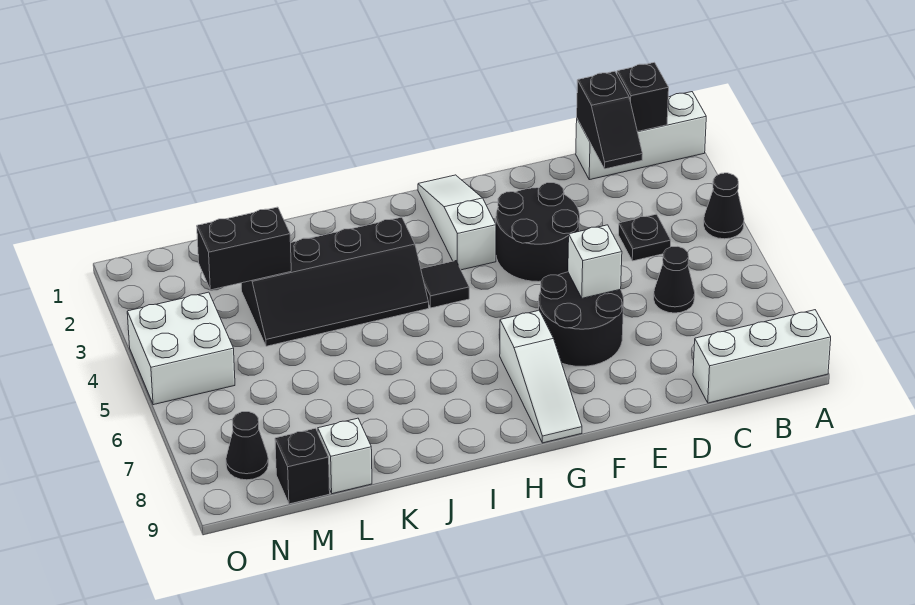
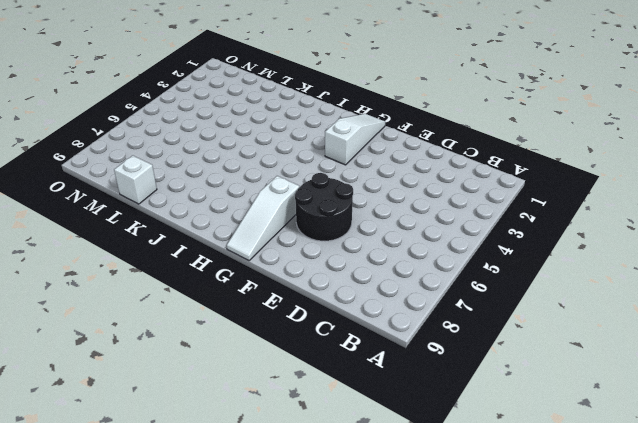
none -> white 1x3 brick [576,92,706,180]
none -> black 1x1 cone [704,173,744,239]
none -> white 1x3 brick [693,310,831,403]

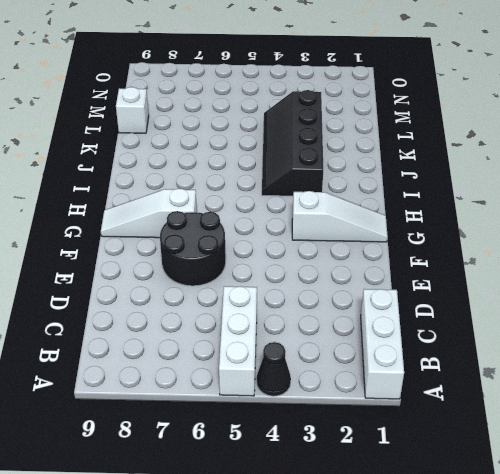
white 1x3 brick [219,286,257,396] -> white 1x3 brick moved to [693,310,831,403]
none -> black 1x1 plate [619,214,671,261]
none -> black 1x1 cone [654,246,695,313]
none -> black 2x2 round brick [496,183,580,282]

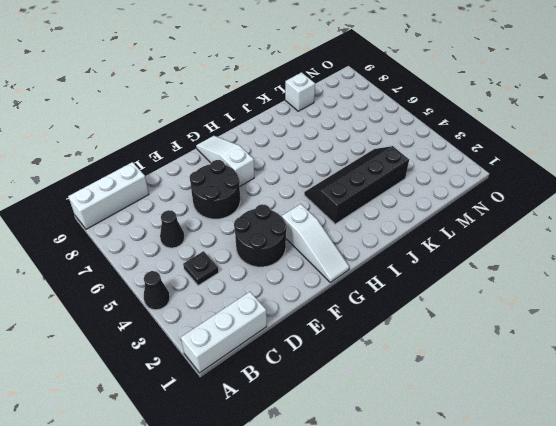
none -> black 1x1 tile [421,261,469,308]
none -> black 1x1 brick [275,428,330,504]
none -> white 2x2 brick [127,292,235,405]

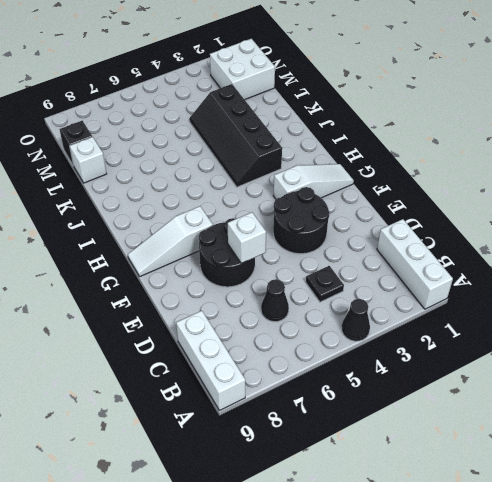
white 2x2 brick [210,39,275,100] -> white 2x2 brick moved to [127,292,235,405]
none -> black 1x1 tile [421,261,469,308]
none -> black 1x1 cone [226,412,268,480]
none -> black 1x1 brick [617,62,669,132]

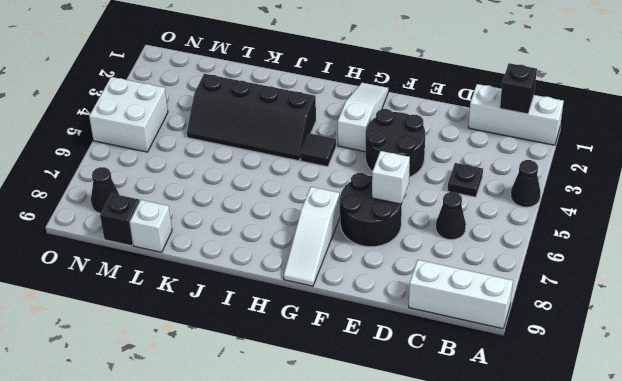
none -> black 1x2 slope [577,71,643,169]
none -> black 1x2 brick [197,207,291,290]

